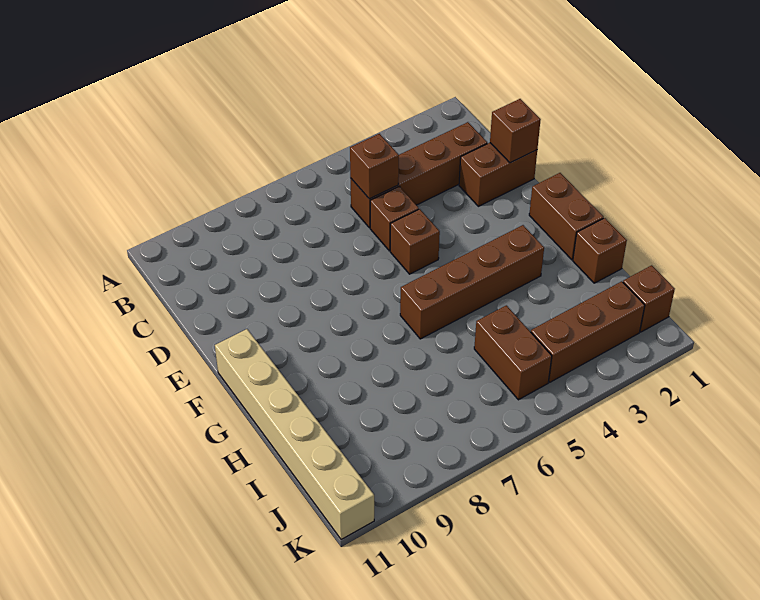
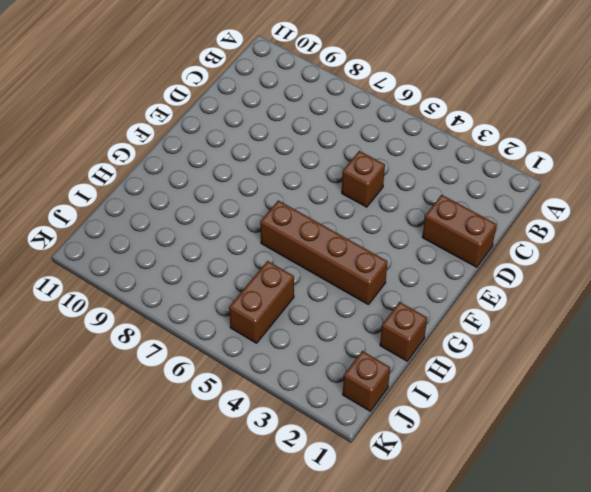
none -> brown 1x4 brick [351,122,487,228]
none -> brown 1x1 brick [390,209,440,274]
none -> brown 1x2 brick [529,173,604,260]

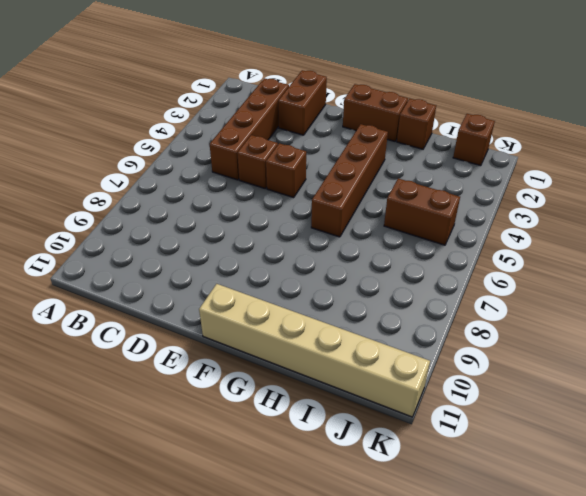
none -> brown 1x3 brick [531,281,645,382]
none -> brown 1x1 brick [350,134,399,199]
none -> brown 1x1 brick [490,99,541,163]

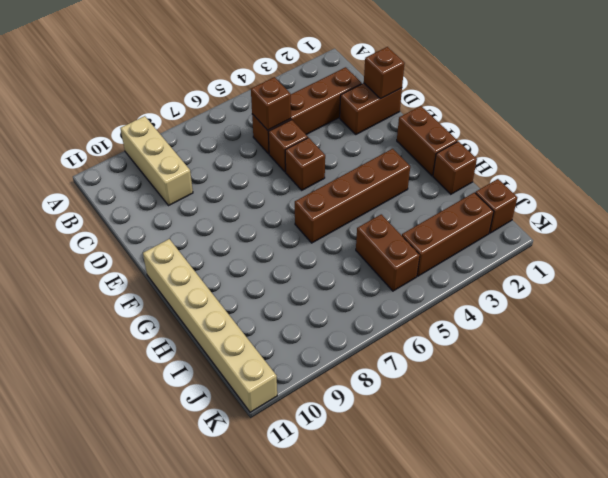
tan 1x3 brick [120,116,193,205] -> none

